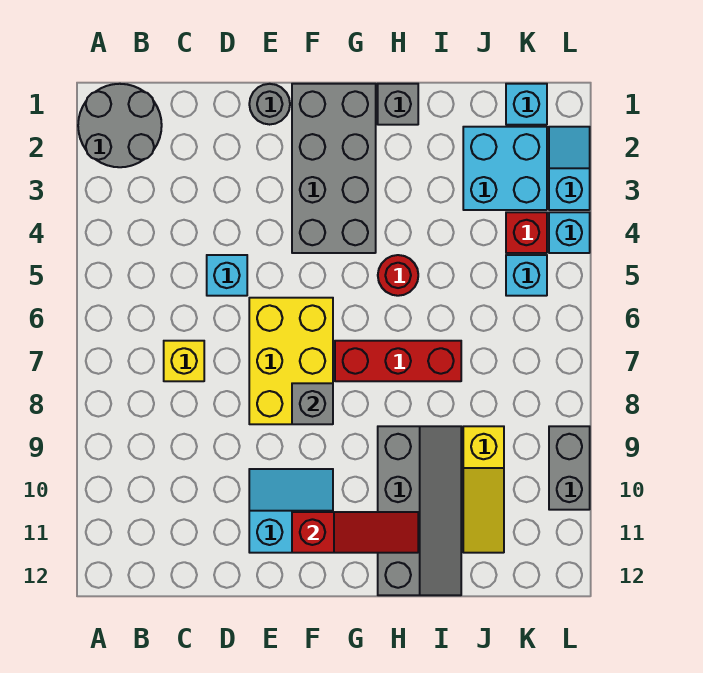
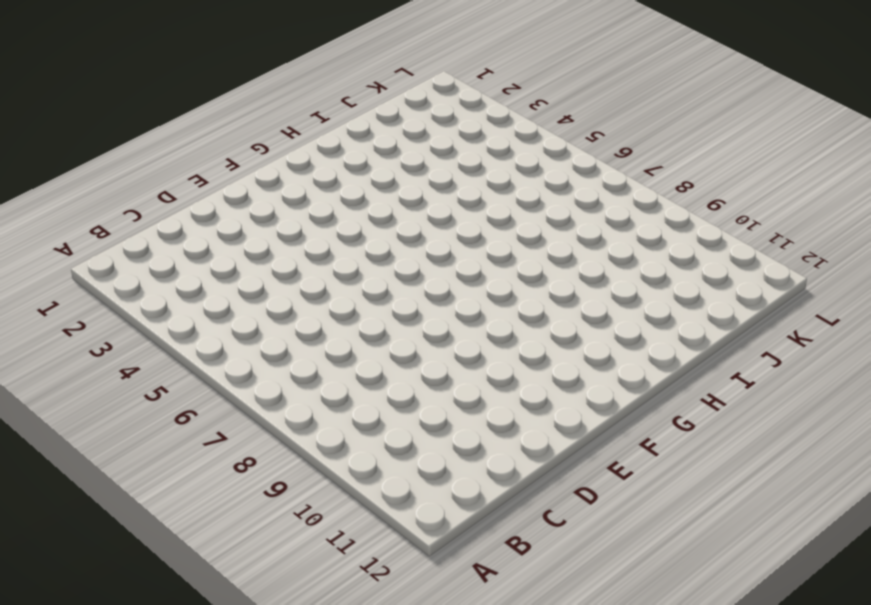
none -> grey 2x2 round brick [78,84,162,167]
none -> yellow 1x1 brick [164,341,204,381]
none -> cyan 1x1 brick [207,255,247,296]

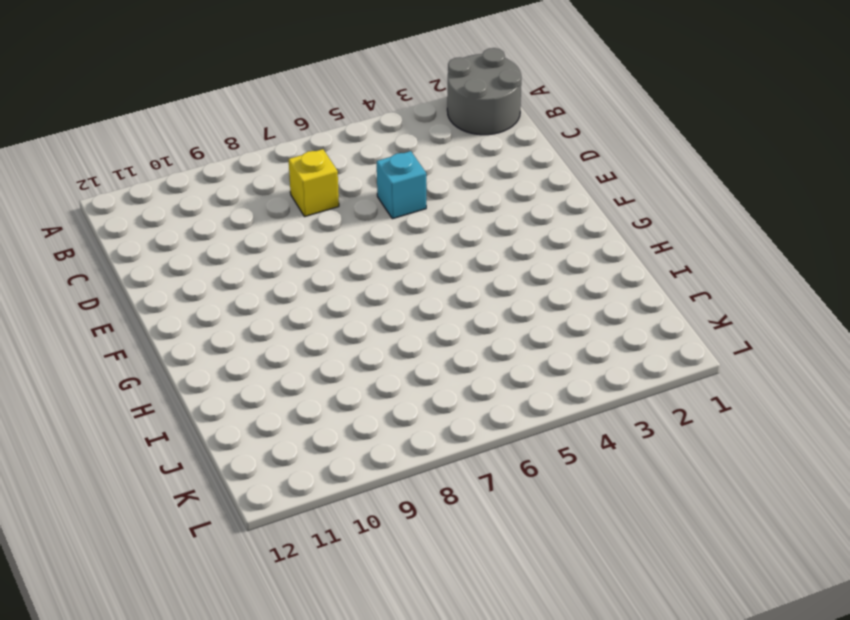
none -> grey 1x1 round brick [249,84,290,125]
none -> yellow 2x3 brick [249,298,333,424]
none -> cyan 2x2 slope [249,469,333,553]

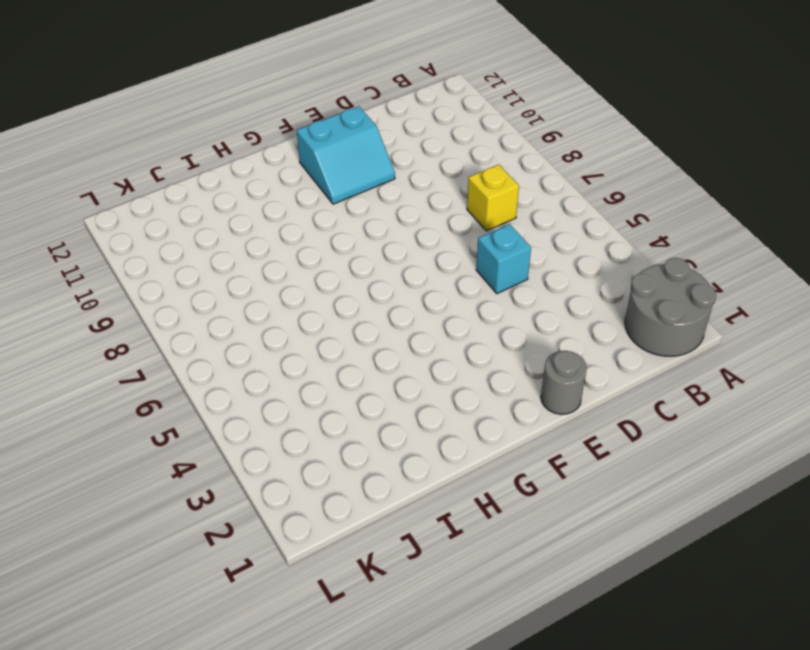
none -> yellow 2x3 brick [249,298,333,424]
none -> grey 2x4 brick [292,84,376,253]
none -> red 1x3 brick [335,341,461,381]

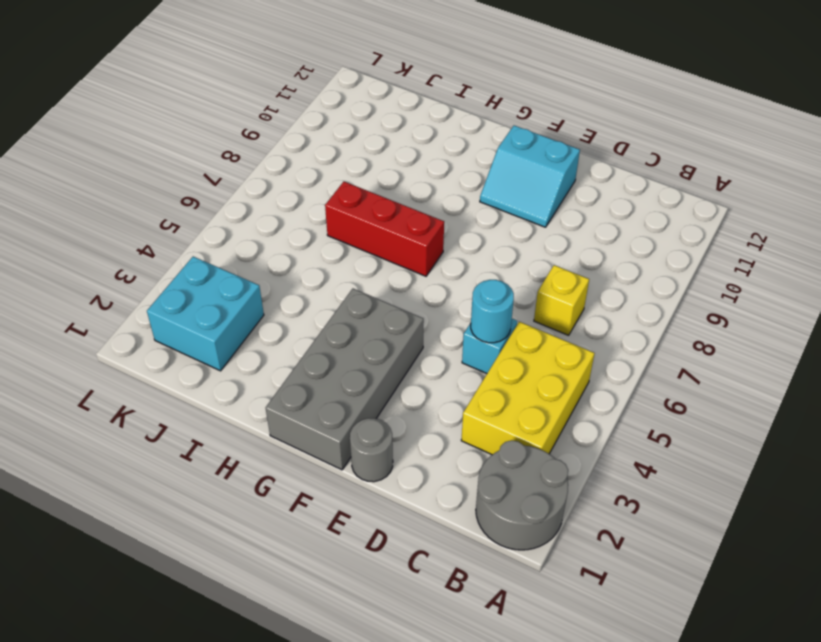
yellow 2x3 brick [461,322,595,455] -> yellow 2x3 brick moved to [249,298,333,424]
cyan 1x1 round brick [471,280,514,343] -> none
none -> grey 1x1 brick [378,84,418,125]
none -> red 1x1 round brick [378,255,418,296]
none -> grey 2x4 slope [378,426,461,595]

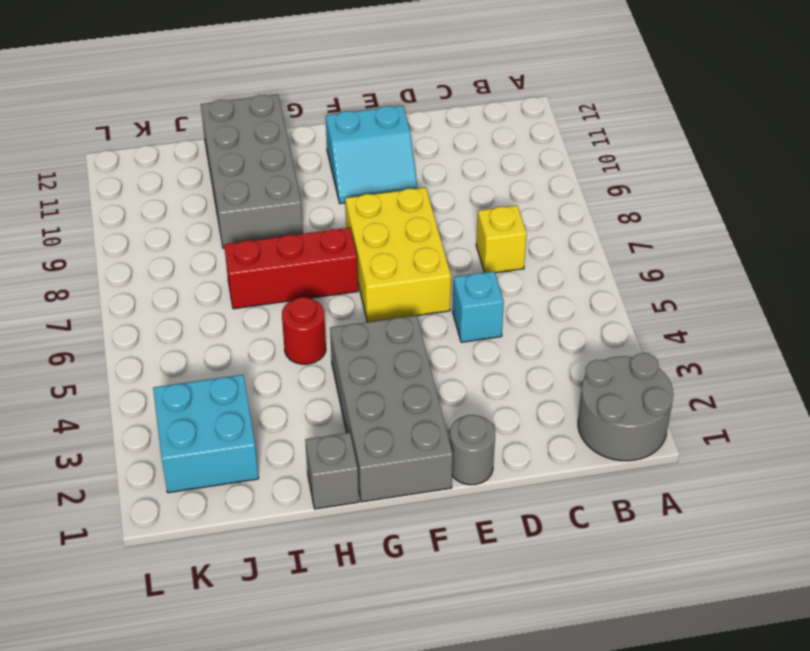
grey 2x4 brick [201,95,303,248] -> grey 2x4 slope [378,426,461,595]
none -> yellow 1x3 slope [463,426,504,553]
none -> cyan 1x1 brick [506,84,547,125]
none -> red 1x1 brick [506,212,547,253]

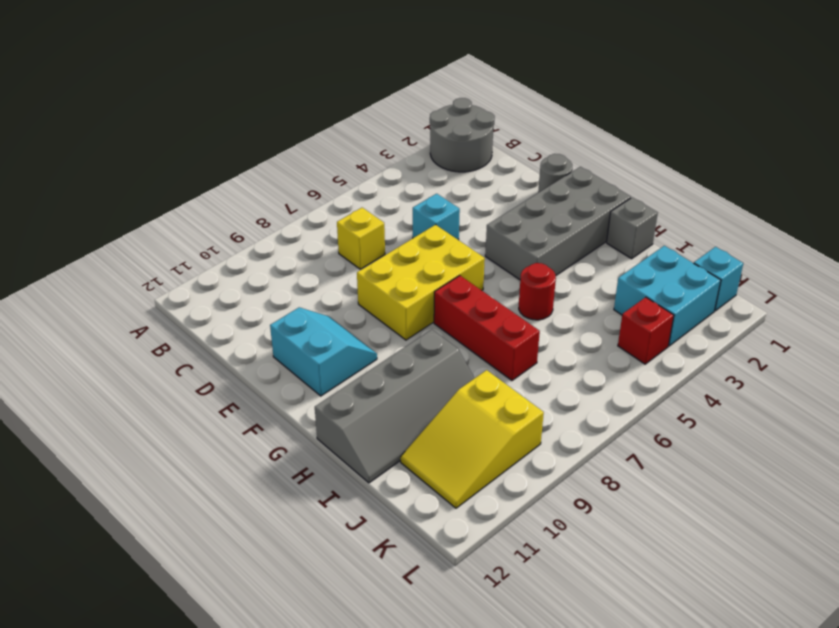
yellow 2x3 slope [401,370,544,508] -> yellow 1x3 slope [463,426,504,553]
none -> cyan 1x1 brick [506,255,547,296]
none -> cyan 1x2 slope [549,127,590,210]
none -> cyan 1x1 brick [549,212,590,253]

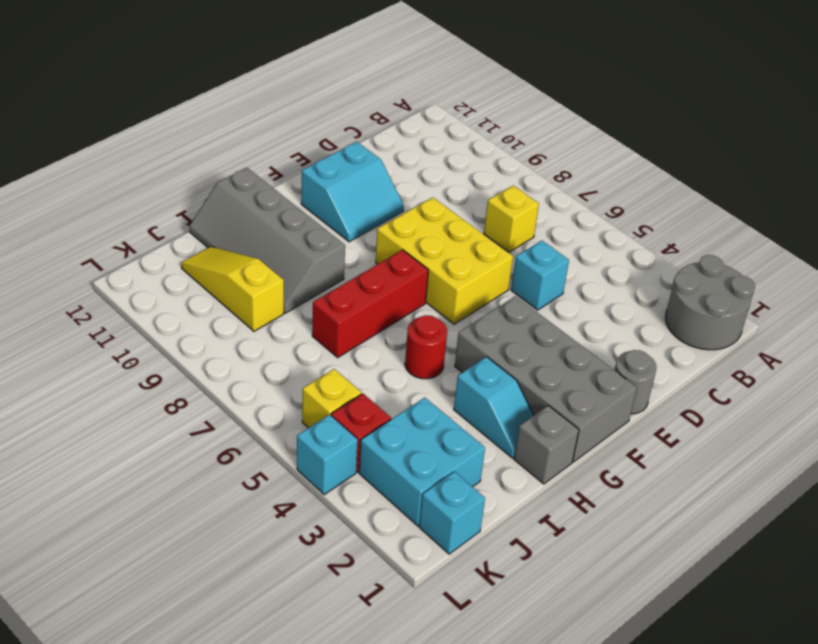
cyan 1x2 slope [454,357,534,458] -> cyan 1x2 slope moved to [549,127,590,210]
yellow 1x1 brick [302,369,362,428] -> cyan 1x1 brick [506,255,547,296]
none -> grey 1x2 brick [549,426,590,510]
none -> grey 1x1 brick [292,383,333,424]
none -> red 1x3 slope [292,512,418,553]

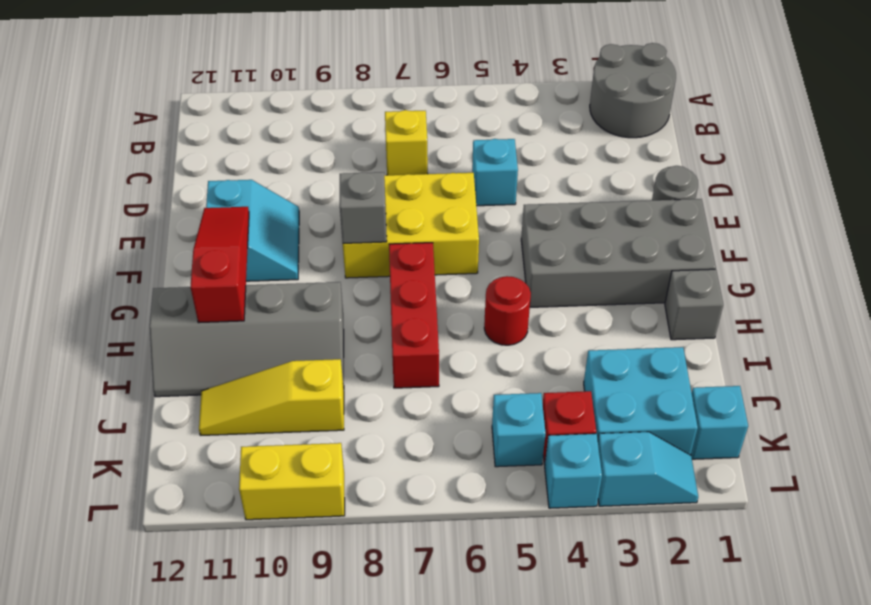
red 1x3 slope [191,207,249,323] -> red 1x3 slope turned to [292,512,418,553]
yellow 1x2 brick [239,443,345,520] -> grey 1x2 brick [549,426,590,510]

